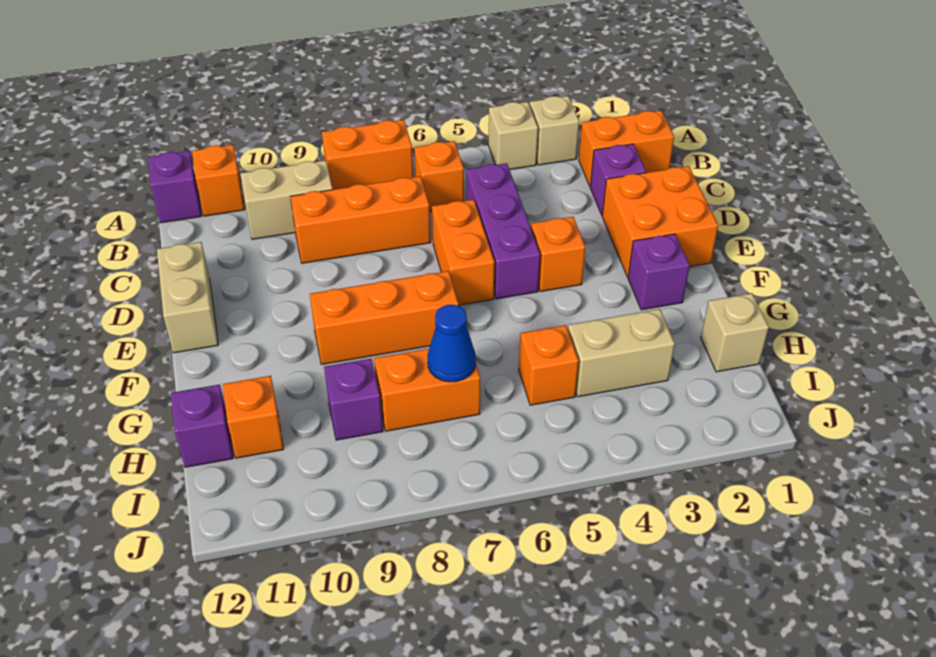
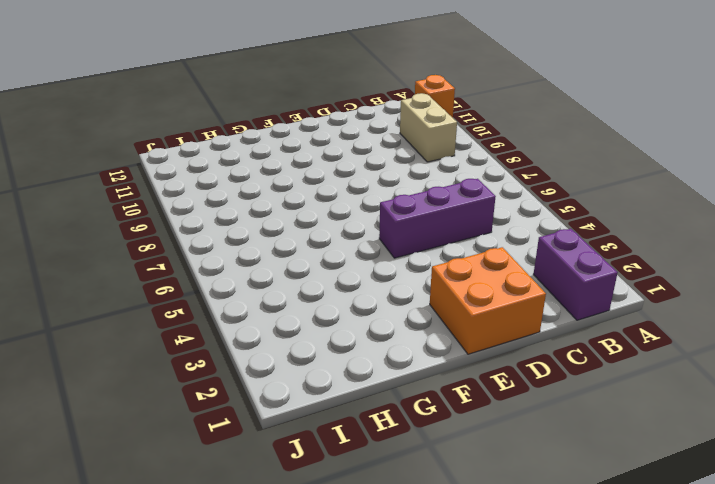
purple 1x2 brick [533,229,618,320] -> orange 1x2 brick [579,111,674,186]
none -> tan 1x1 brick [530,96,579,165]
none -> tan 1x1 brick [488,102,538,169]
none -> orange 1x2 brick [322,120,413,190]

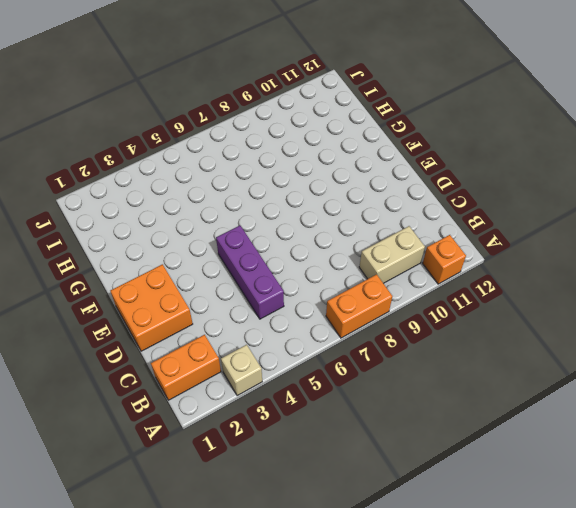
none -> tan 1x1 brick [488,102,538,169]
none -> purple 1x1 brick [148,151,201,223]
none -> orange 1x1 brick [414,141,464,212]

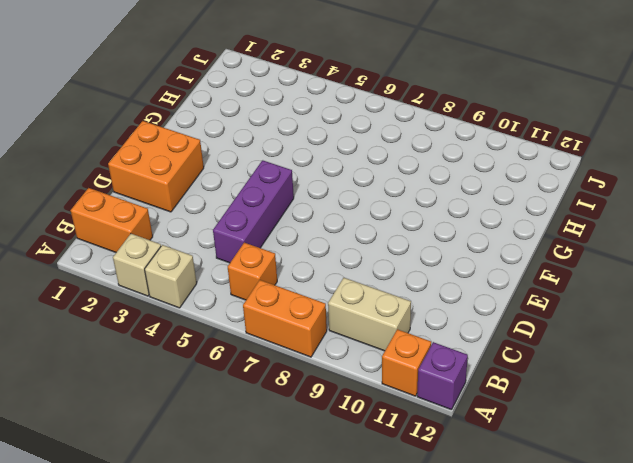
none -> purple 1x1 brick [590,144,646,215]
none -> orange 1x3 brick [290,176,431,263]
none -> orange 1x2 brick [432,200,495,305]

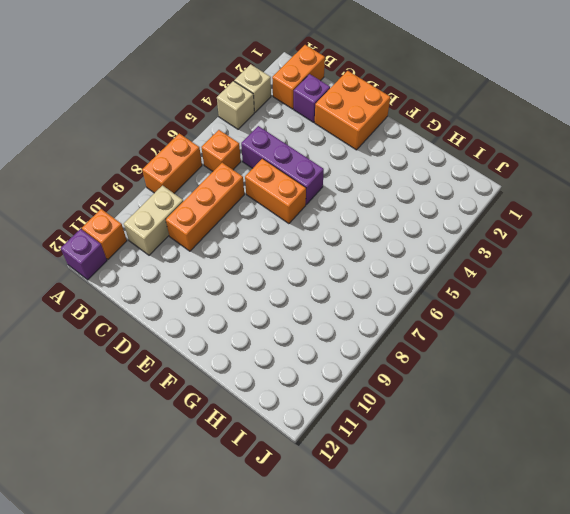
none -> tan 1x2 brick [157,242,218,353]
none -> orange 1x1 brick [531,217,585,292]
none -> purple 1x1 brick [628,234,690,310]

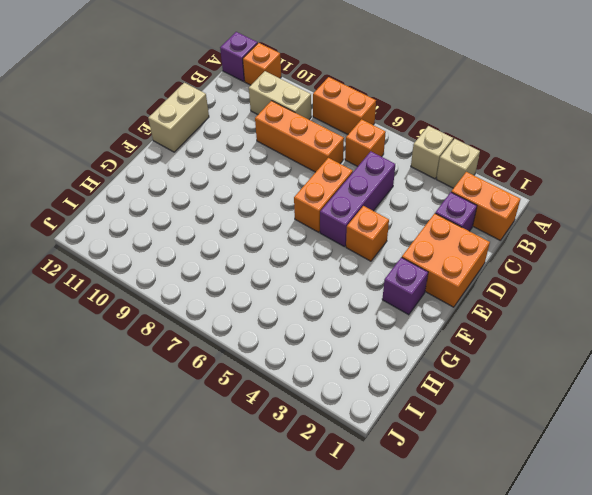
none -> orange 1x3 brick [310,271,459,365]
none -> tan 1x1 brick [701,293,769,372]
none -> tan 1x2 brick [568,309,675,397]

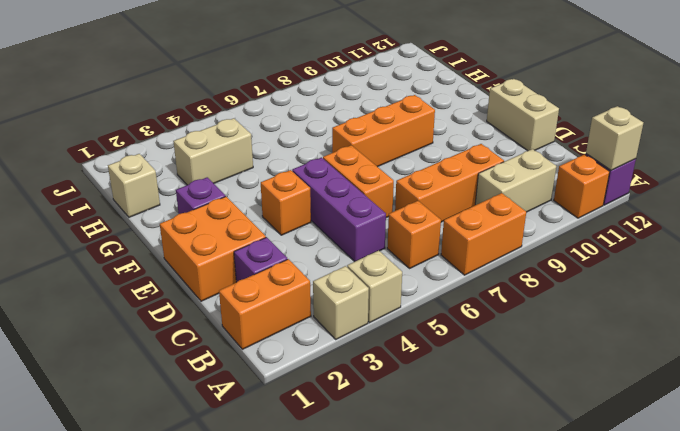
tan 1x1 brick [586,106,643,170] -> none
none -> orange 1x1 brick [519,325,579,405]
none -> orange 1x2 brick [374,349,480,431]
none -> purple 1x1 brick [324,359,383,440]

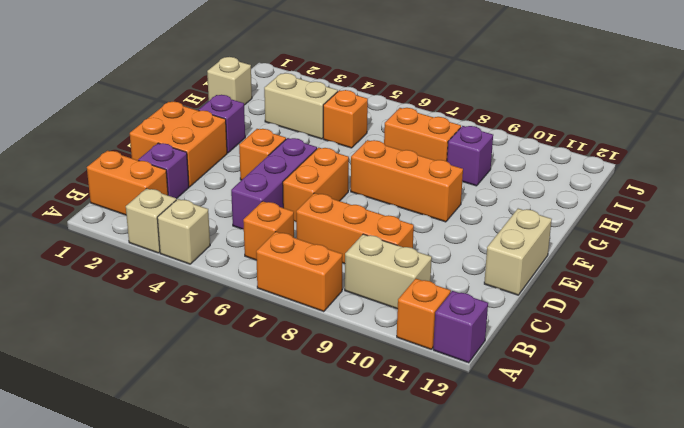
none -> orange 1x1 brick [223,376,284,458]
none -> purple 1x1 brick [171,384,233,467]
none -> blue 1x1 cone [428,305,476,382]

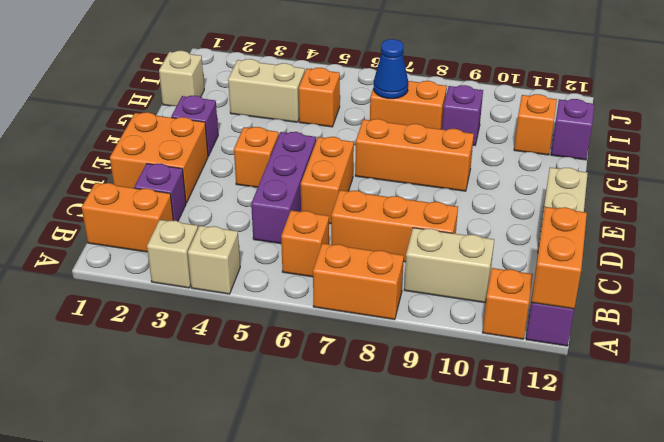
orange 1x2 brick [531,207,587,309] -> none

